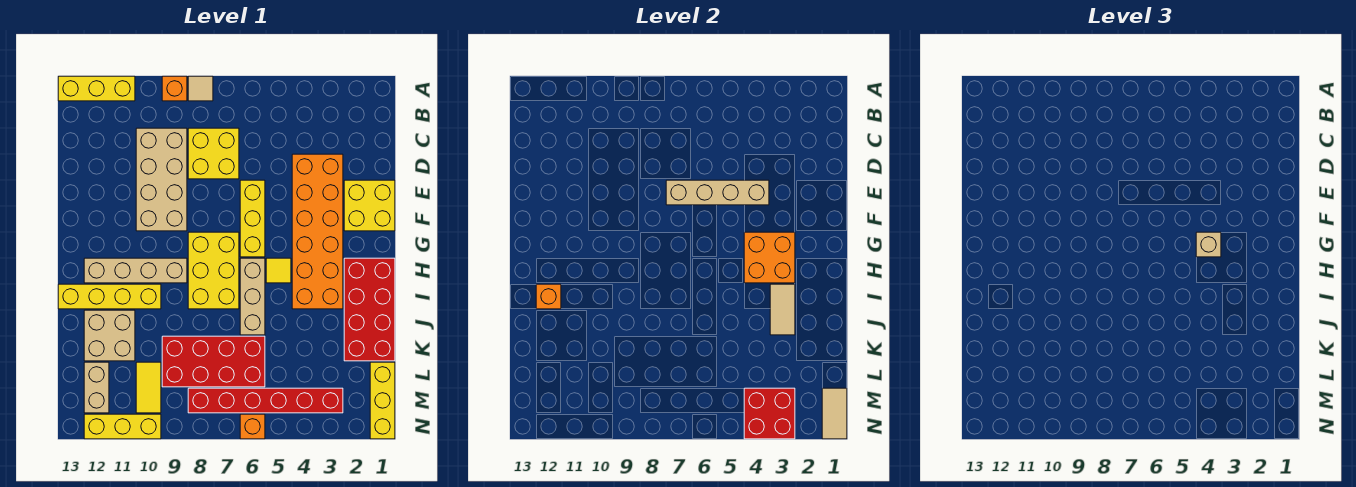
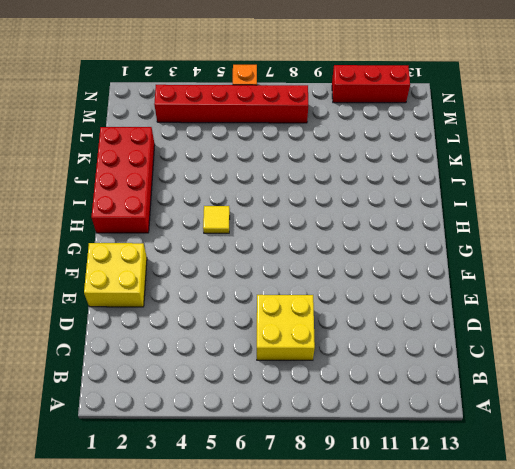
red 1x3 brick [332,65,410,103] -> yellow 1x3 brick [84,414,161,439]
none -> tan 1x1 tile [188,76,213,101]
none -> orange 1x1 brick [162,76,187,101]
none -> yellow 1x3 brick [58,76,135,101]

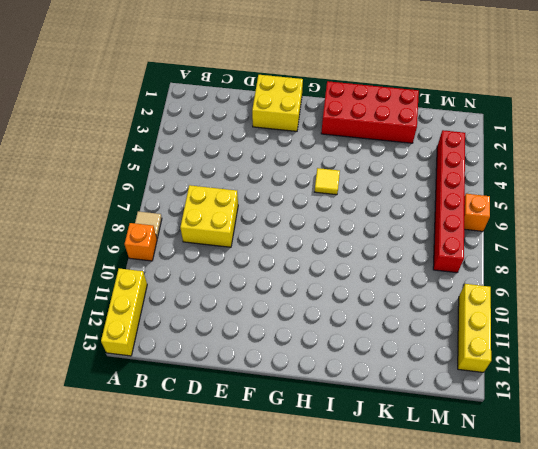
none -> tan 2x4 brick [136,128,187,231]
none -> orange 2x6 brick [292,154,343,309]
none -> yellow 1x3 brick [240,180,265,257]

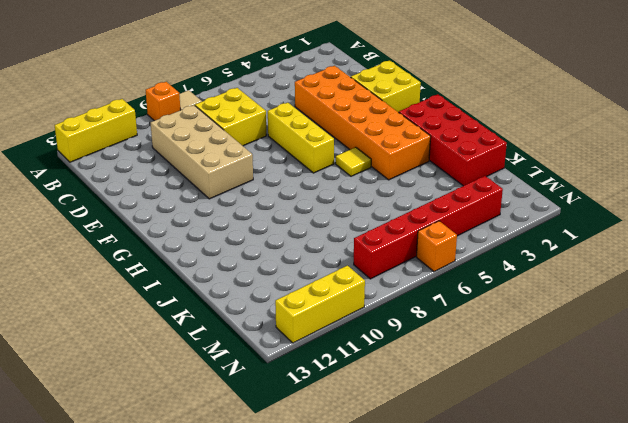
none -> yellow 2x3 brick [188,232,239,309]
none -> tan 1x3 brick [240,258,265,335]
none -> tan 1x4 brick [84,258,187,283]

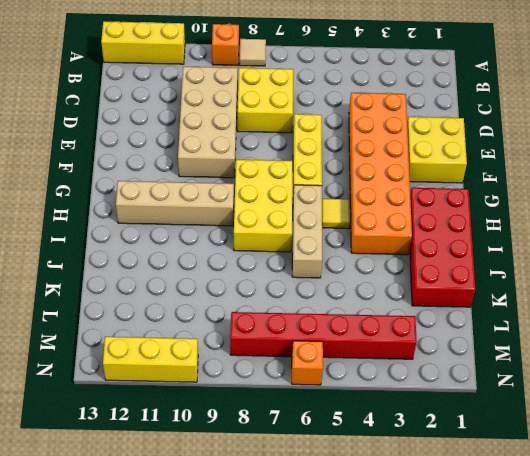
none -> yellow 1x4 brick [58,284,161,309]
none -> tan 2x2 brick [84,310,135,361]
none -> red 2x4 brick [162,336,265,387]

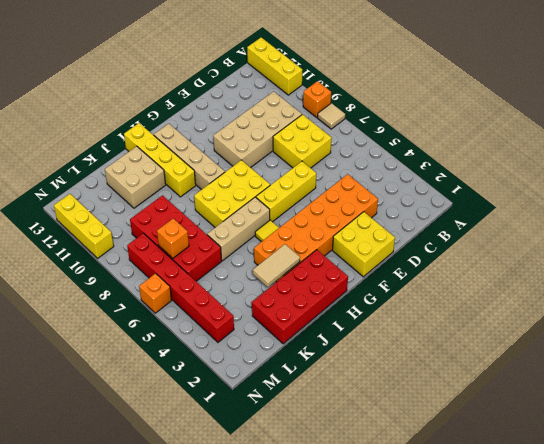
orange 1x1 brick [157,218,189,258] -> orange 1x1 brick moved to [536,284,561,309]
none -> yellow 1x3 brick [370,362,395,439]
none -> yellow 1x2 tile [136,362,161,413]
none -> tan 1x2 brick [84,362,109,413]

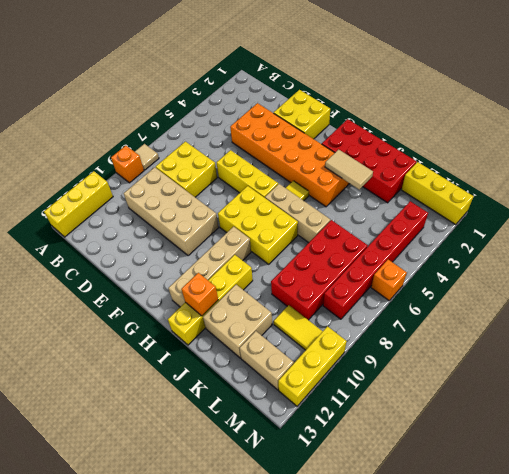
none -> tan 1x4 brick [666,180,769,205]
none -> orange 2x2 brick [744,232,795,283]
none -> tan 1x2 tile [822,388,847,439]

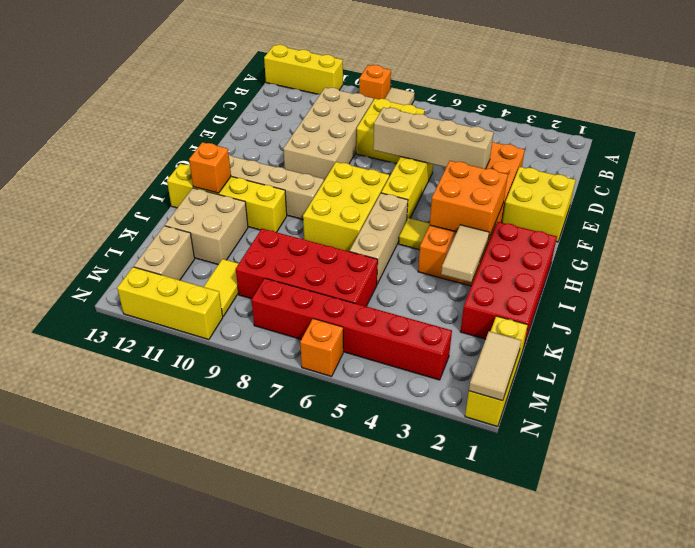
none -> red 2x2 brick [744,388,795,439]
none -> tan 1x1 brick [1196,232,1221,257]

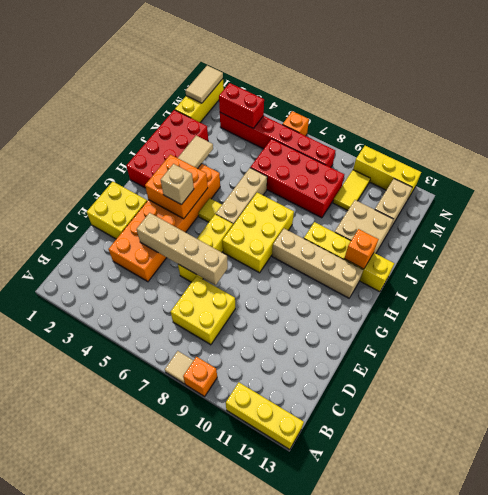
red 1x2 brick [219,83,264,129] -> red 2x2 brick [744,388,795,439]
none -> tan 2x4 brick [136,128,187,231]

